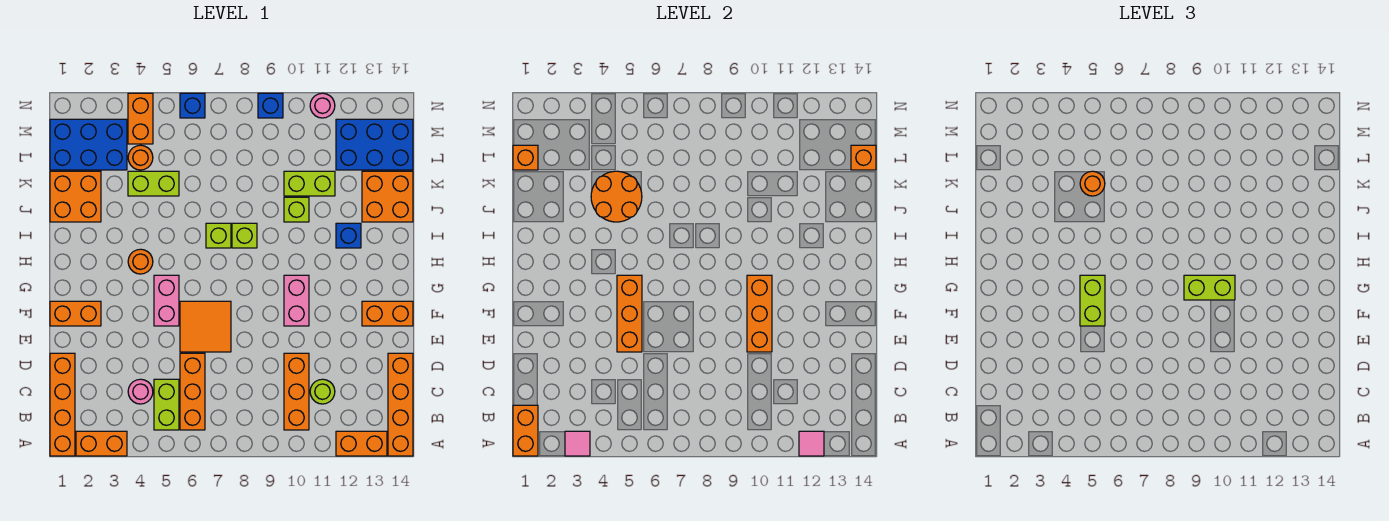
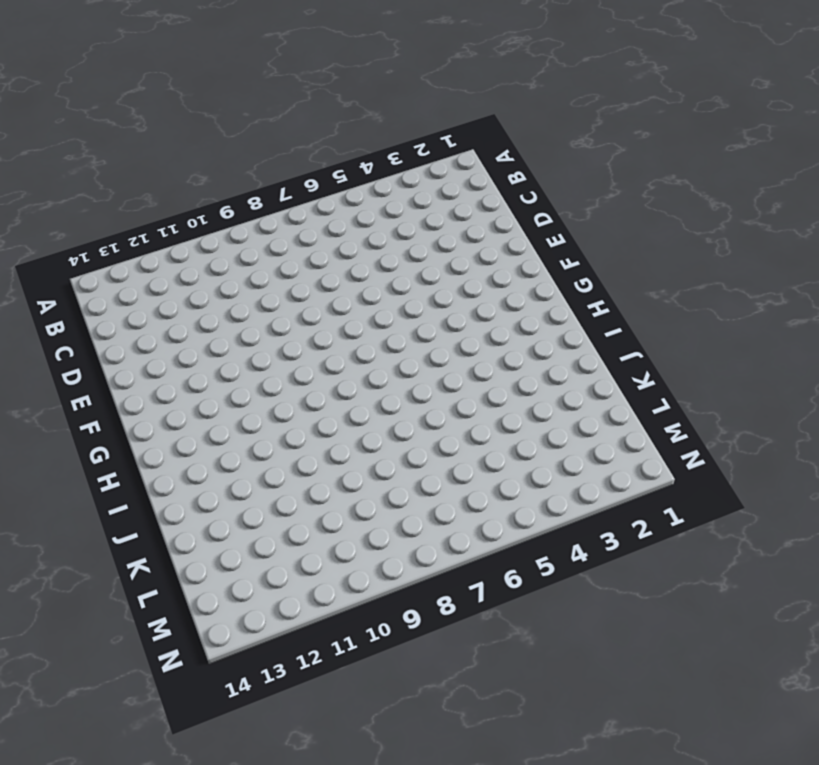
none -> orange 1x4 brick [50,353,75,456]
none -> orange 1x2 brick [76,431,127,456]
none -> orange 1x2 brick [336,431,387,456]
none -> orange 1x4 brick [388,353,413,456]

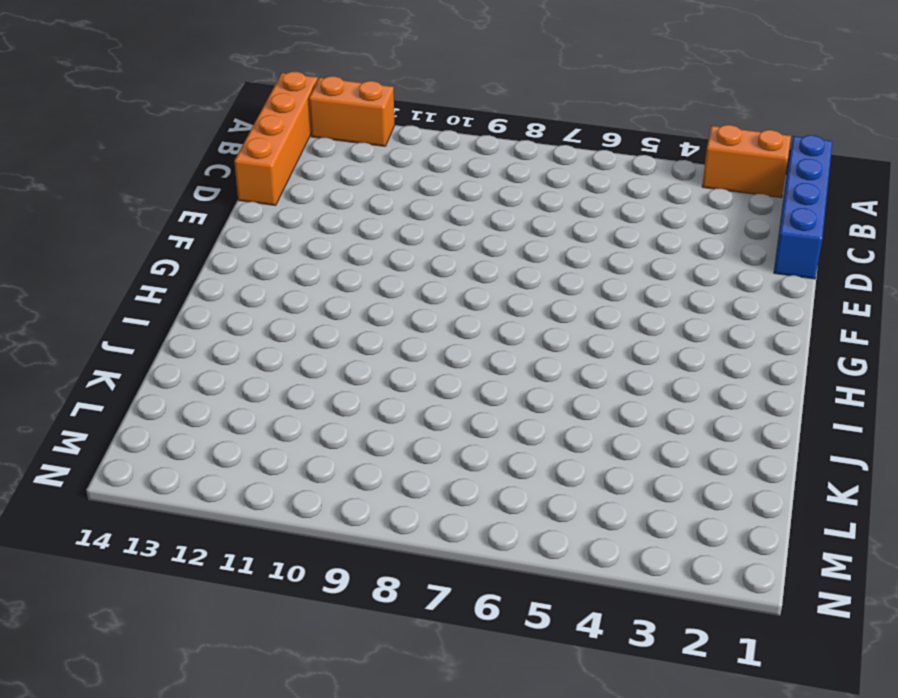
blue 1x4 brick [774,135,832,279] -> orange 1x4 brick [50,353,75,456]
none -> lime 1x2 brick [154,379,179,430]
none -> orange 1x3 brick [180,353,205,430]
none -> orange 1x3 brick [284,353,309,430]
none -> pink 1x1 round brick [128,379,153,404]

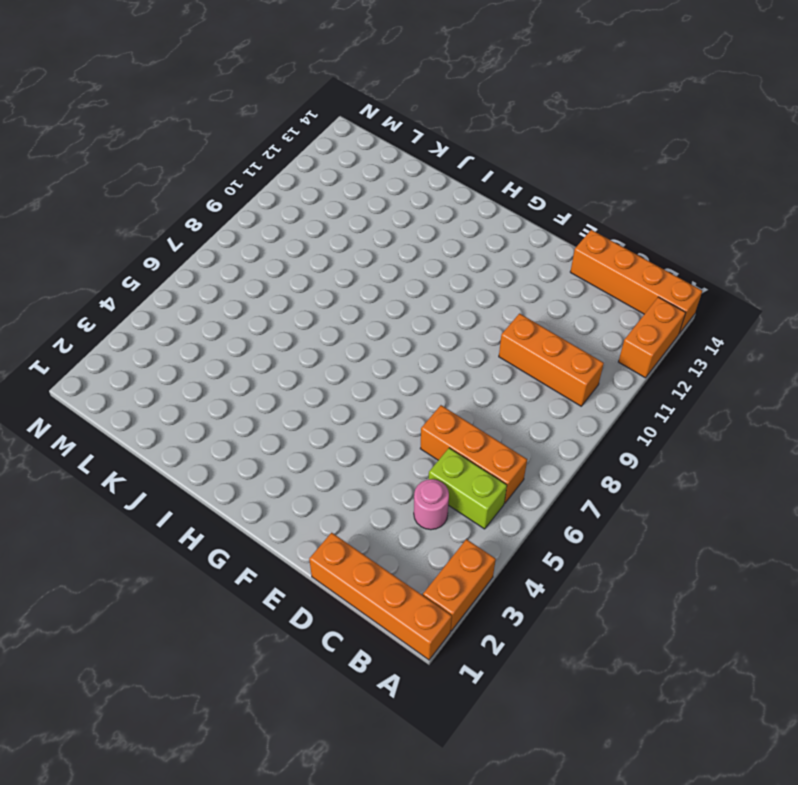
none -> lime 1x1 round brick [310,379,335,404]
none -> orange 2x2 tile [180,301,231,352]
none -> orange 1x2 brick [50,301,101,326]
none -> pink 1x2 brick [154,275,179,326]

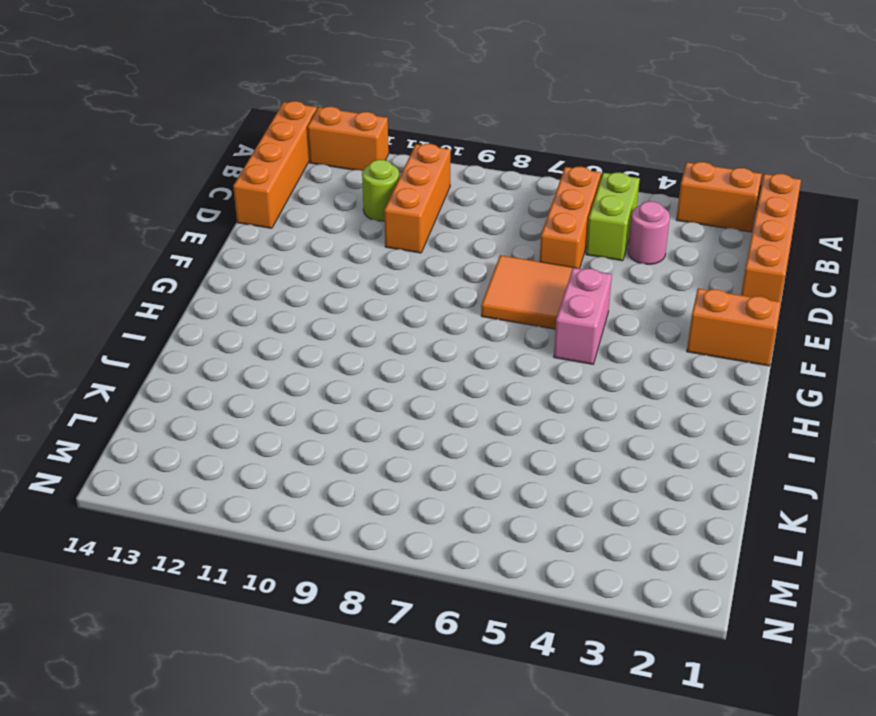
none -> pink 1x2 brick [284,275,309,326]
none -> orange 1x2 brick [362,301,413,326]
none -> orange 1x1 round brick [128,249,153,274]
none -> lime 1x1 brick [206,223,231,248]

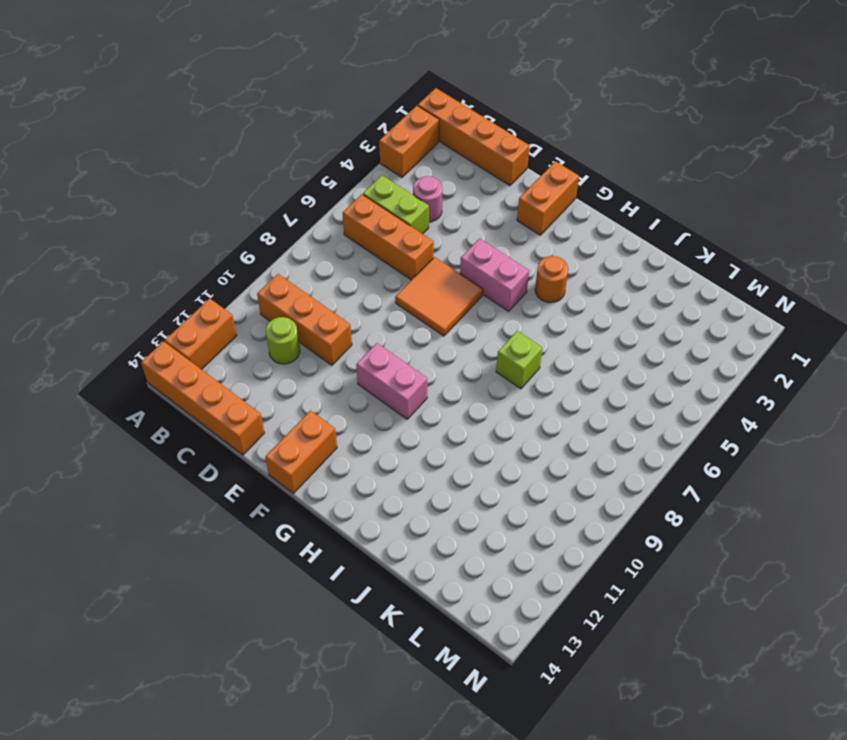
none -> lime 1x1 brick [232,223,257,248]
none -> blue 1x1 brick [336,223,361,248]
none -> orange 2x2 brick [50,171,101,222]
none -> lime 1x1 brick [284,197,309,222]

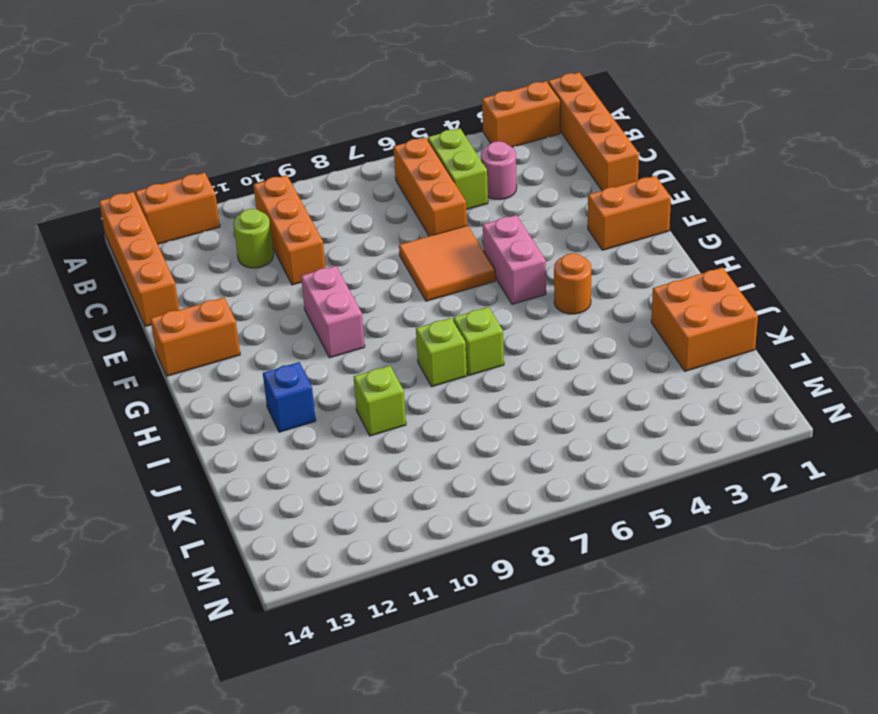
none -> orange 2x2 brick [362,171,413,222]
none -> lime 1x2 brick [128,171,179,196]
none -> lime 1x2 brick [284,171,335,196]
none -> blue 2x3 brick [50,119,127,170]

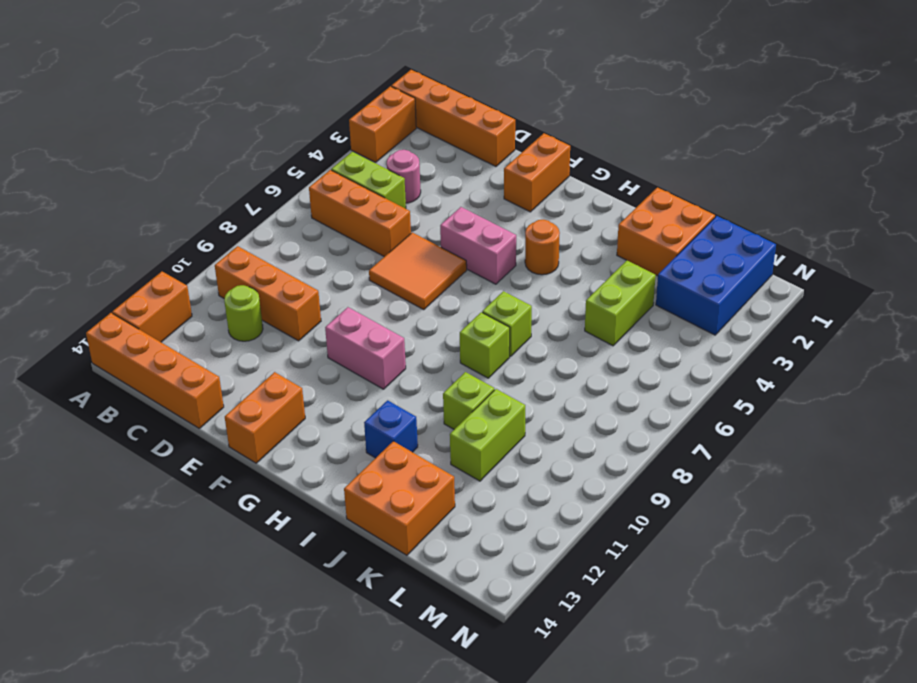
none -> orange 1x1 round brick [128,145,153,170]
none -> blue 2x3 brick [336,119,413,170]
none -> orange 1x2 brick [128,93,153,144]
none -> blue 1x1 brick [180,93,205,118]

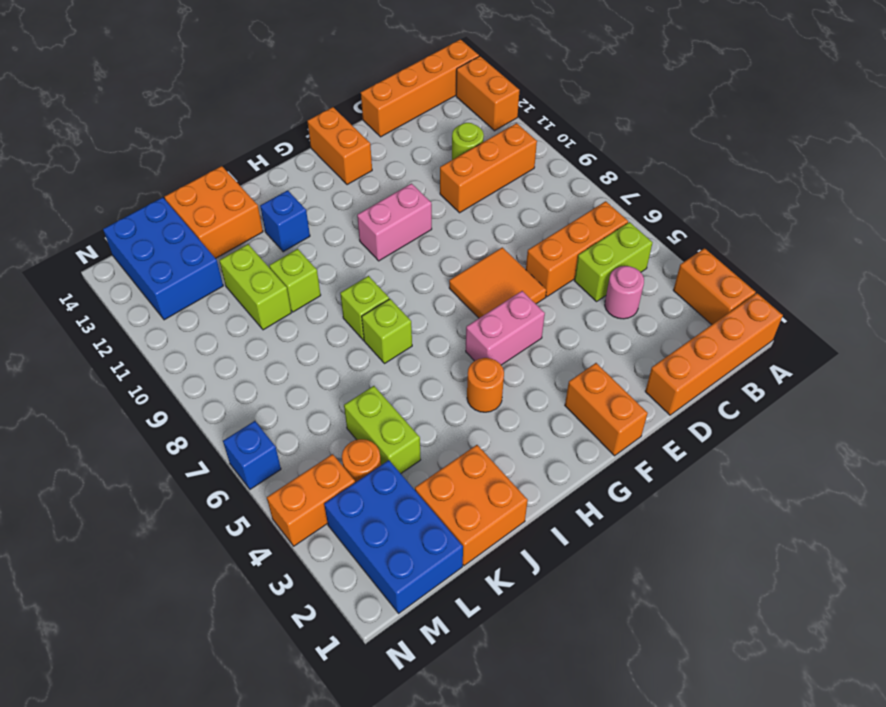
none -> blue 1x1 brick [258,93,283,118]
none -> pink 1x1 round brick [310,93,335,118]
none -> orange 1x2 brick [513,405,538,456]
none -> pink 1x1 tile [565,431,590,456]

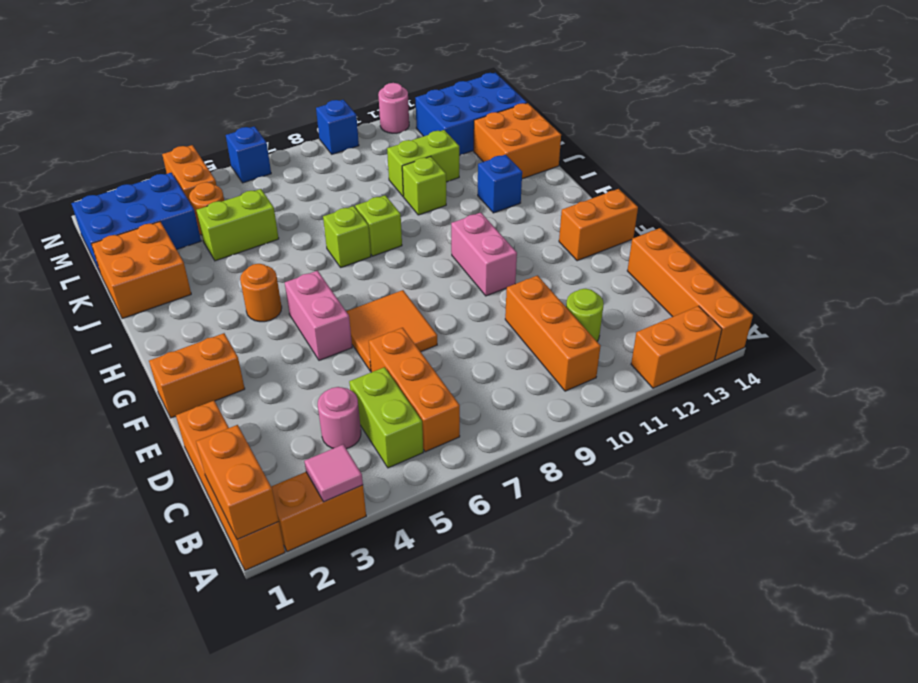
none -> pink 1x1 tile [799,431,824,456]
none -> orange 1x3 brick [617,275,642,352]
none -> orange 1x3 brick [747,275,772,352]
none -> orange 2x2 round brick [591,171,642,222]

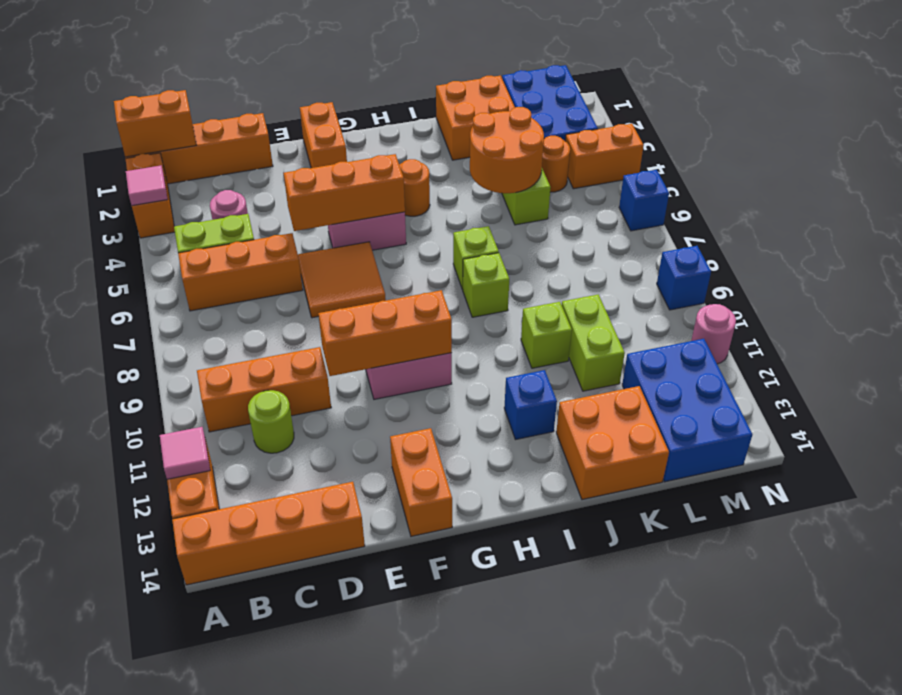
none -> orange 1x1 brick [513,145,538,170]
none -> orange 1x1 brick [851,145,876,170]
none -> lime 1x2 brick [1080,275,1105,326]
none -> lime 1x2 brick [1184,275,1235,300]

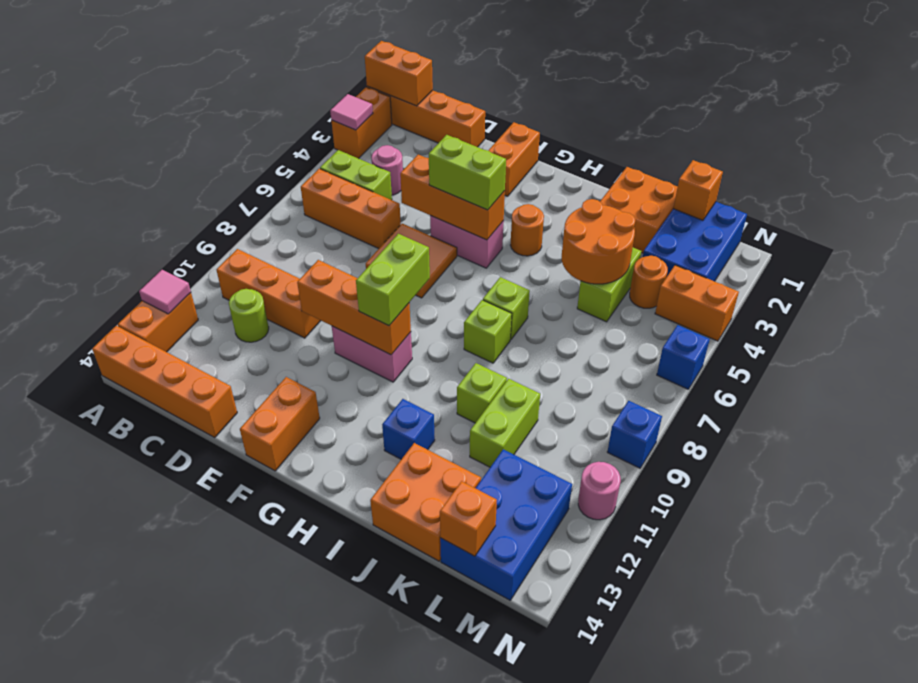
none -> orange 1x1 round brick [1080,171,1105,196]

